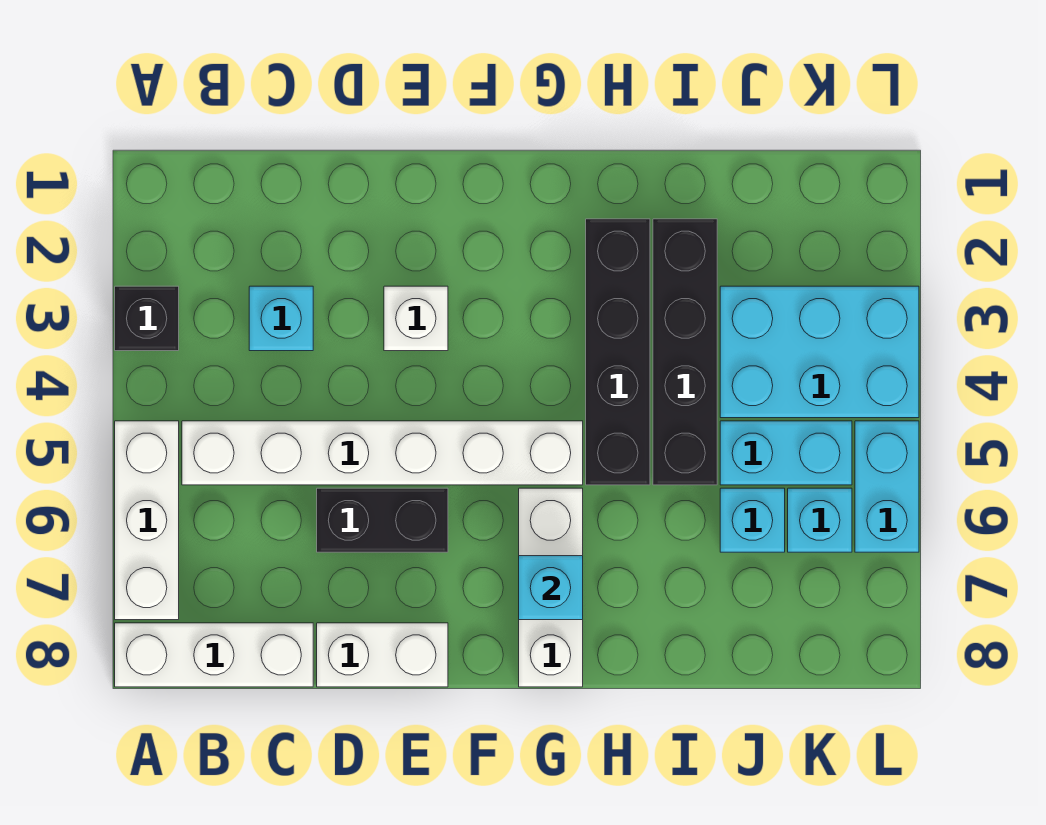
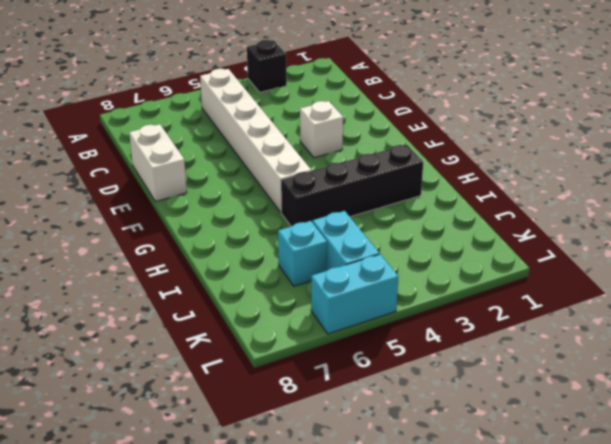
none -> white 1x3 brick [115,421,179,620]
none -> white 1x3 brick [115,623,313,687]
none -> cyan 1x1 brick [249,286,313,351]

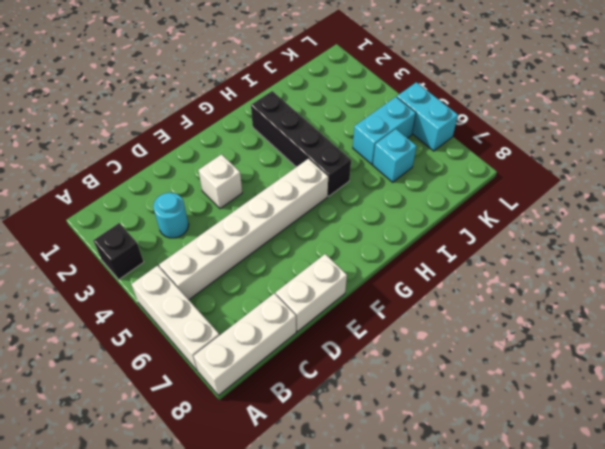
cyan 1x1 round brick [153,193,189,238] -> cyan 1x1 brick [249,286,313,351]
none -> black 1x2 brick [317,488,448,552]
none -> white 1x3 brick [519,488,583,687]
none -> black 1x4 brick [653,219,717,485]

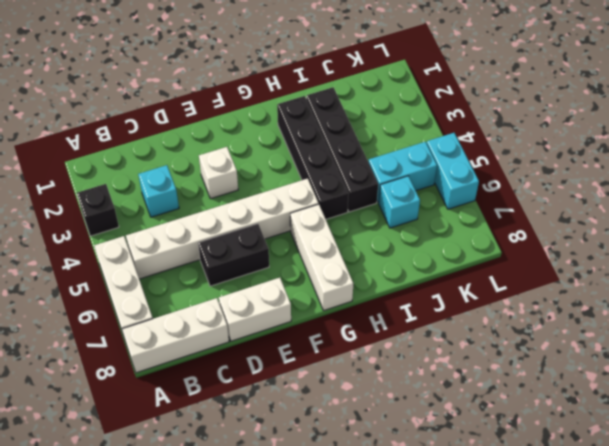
none -> cyan 2x3 brick [720,286,919,418]
none -> cyan 1x1 brick [788,488,852,552]
none -> cyan 1x1 brick [519,556,583,620]

